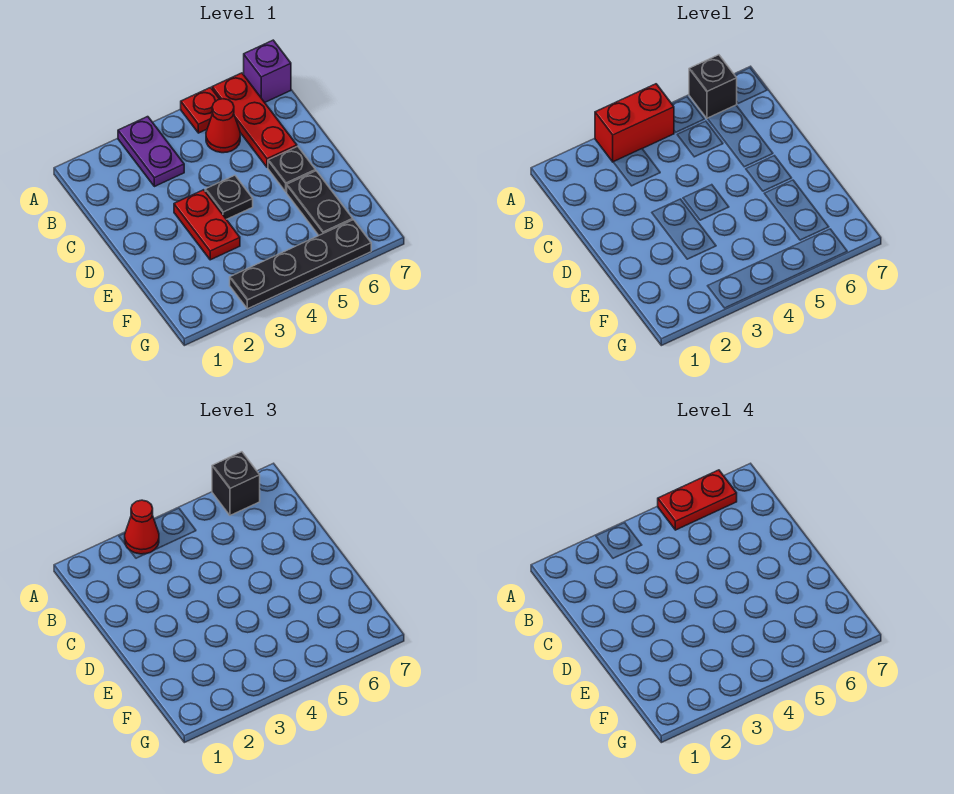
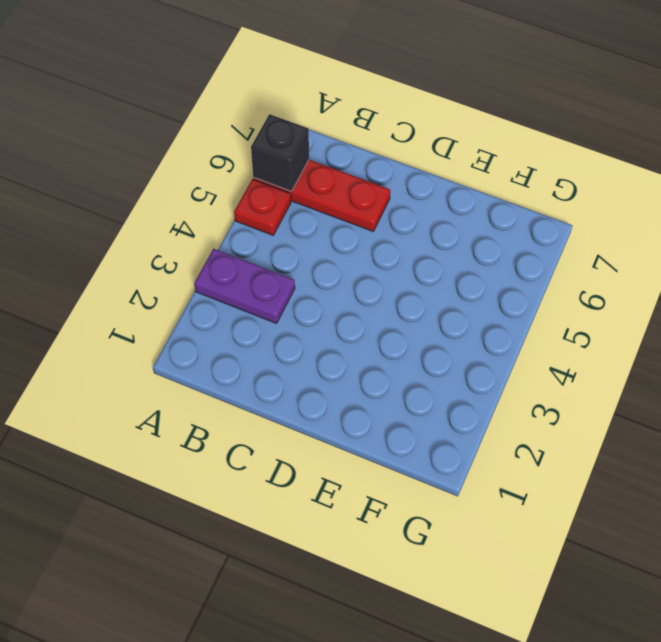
none -> purple 1x1 brick [244,40,291,102]
none -> red 1x1 cone [206,99,240,153]
none -> red 1x2 plate [174,190,240,260]

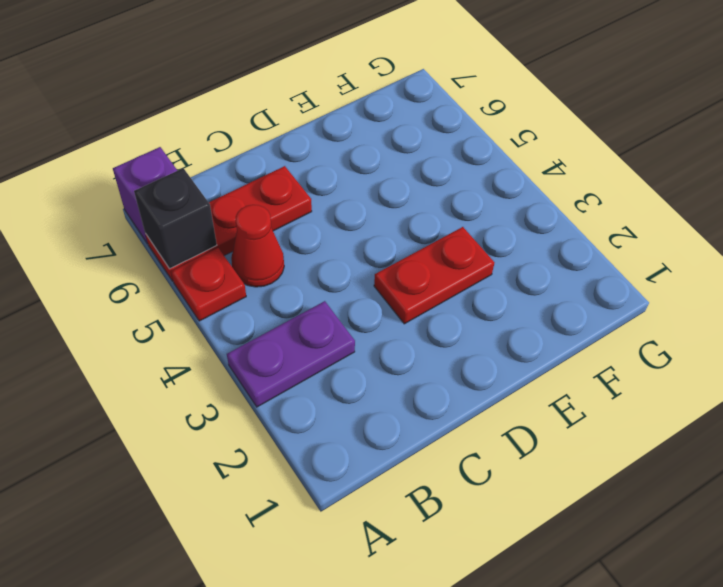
none -> black 1x1 plate [205,175,253,219]
none -> black 1x1 plate [268,146,315,192]
none -> black 1x2 plate [287,171,353,235]

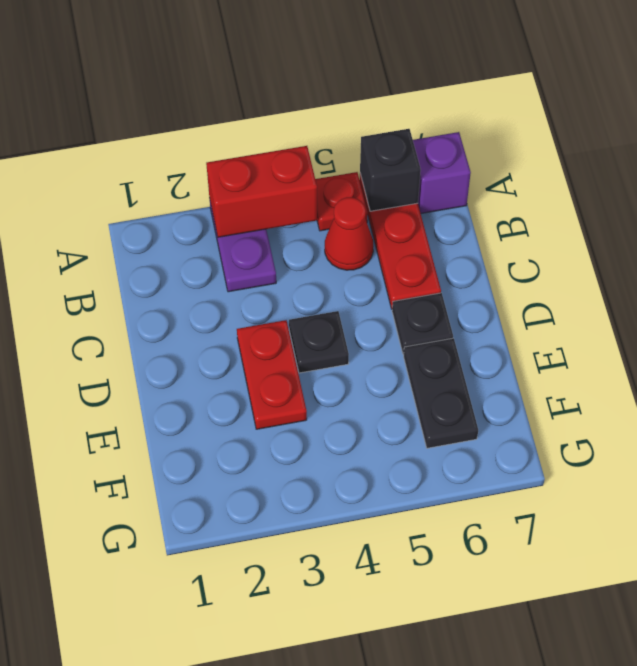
none -> black 1x4 plate [230,220,371,309]
none -> red 1x1 cone [125,500,159,554]
none -> black 1x1 brick [212,452,260,515]

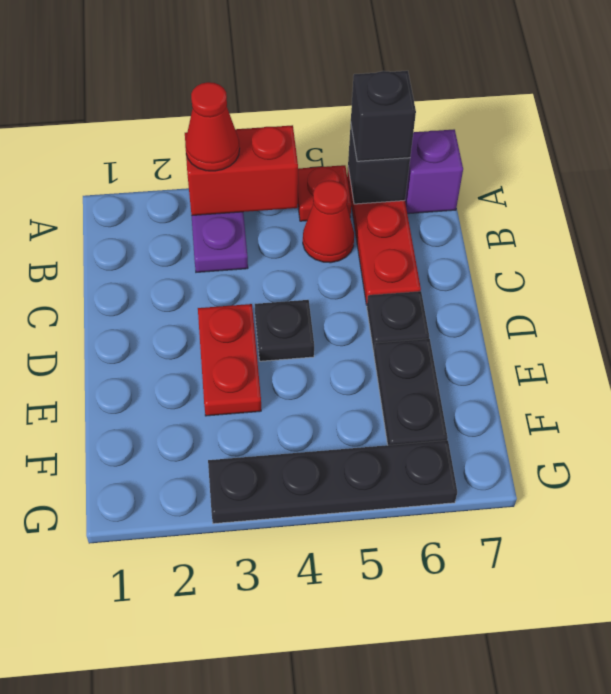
none -> red 1x2 plate [658,470,737,530]

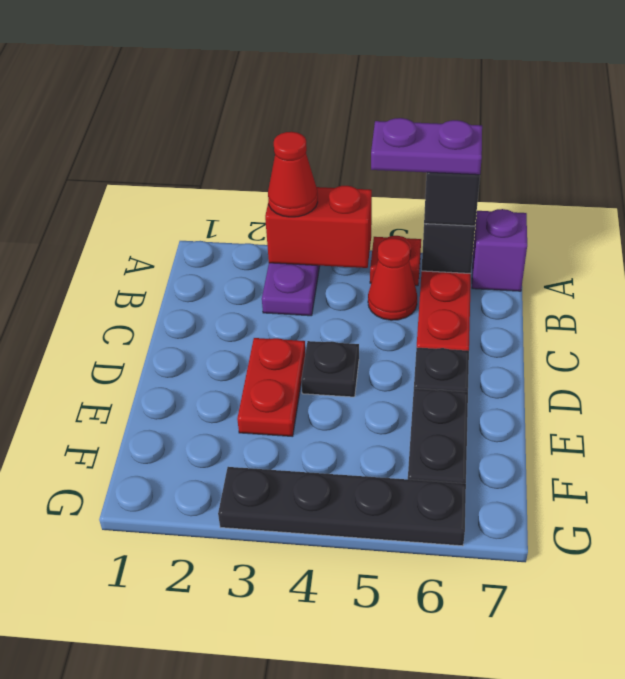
purple 1x2 plate [371,118,482,175] -> red 1x2 plate [658,470,737,530]

